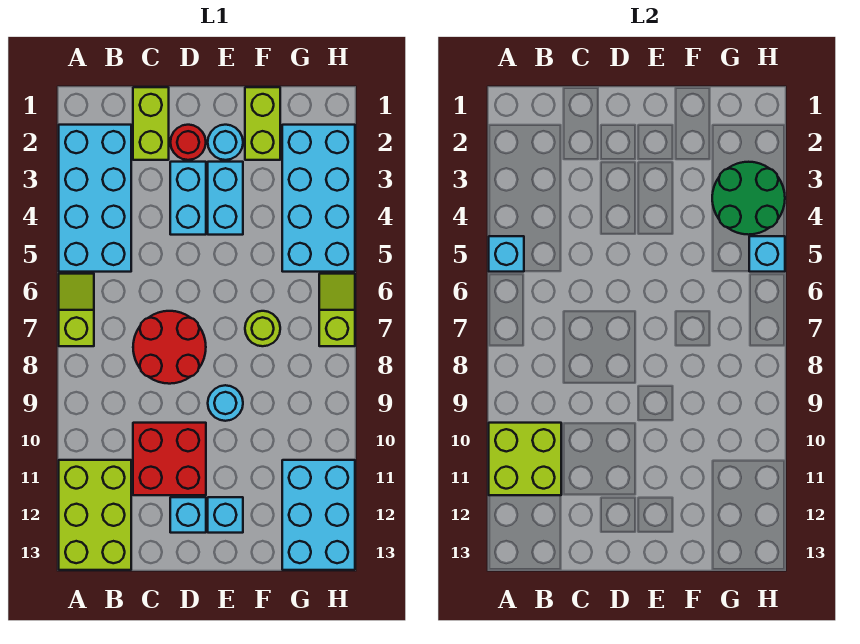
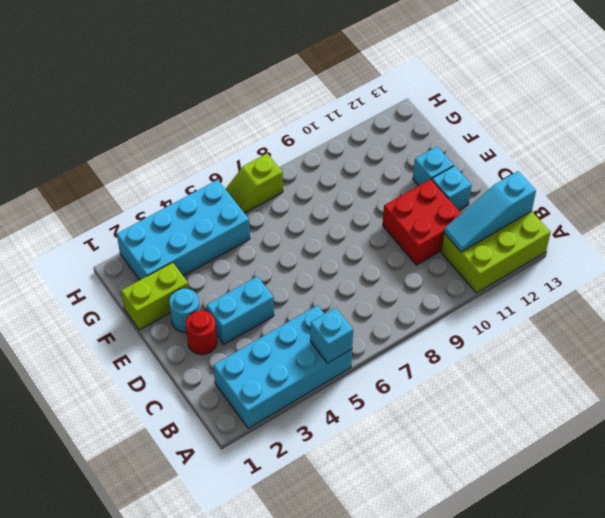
cyan 1x3 slope [444,171,536,252] -> lime 2x2 brick [489,423,561,495]
none -> lime 1x2 slope [59,274,94,346]
none -> lime 1x2 brick [133,87,169,160]
none -> red 2x2 round brick [133,311,206,384]

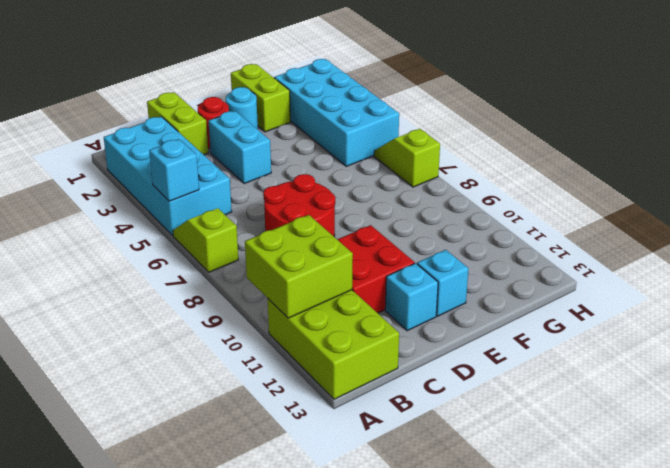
none -> cyan 1x2 brick [208,162,243,235]
none -> cyan 1x1 round brick [208,385,243,421]
none -> lime 1x1 round brick [245,311,280,346]

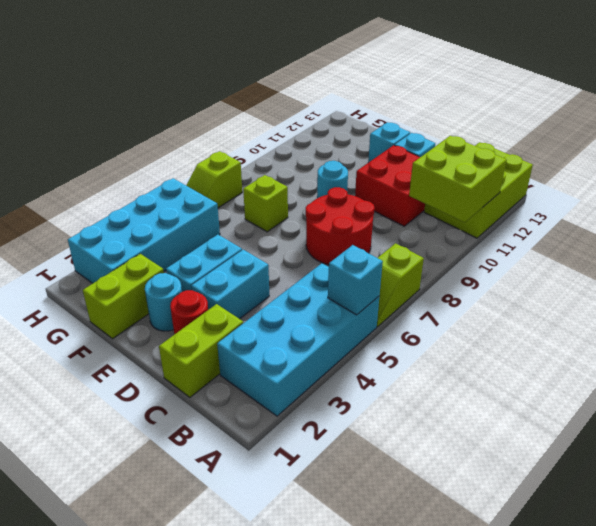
lime 1x1 brick [243,175,288,232] -> lime 1x1 round brick [245,311,280,346]
none -> cyan 2x3 brick [282,460,355,570]
none -> green 2x2 round brick [712,162,785,235]
none -> cyan 1x1 brick [749,236,785,272]

